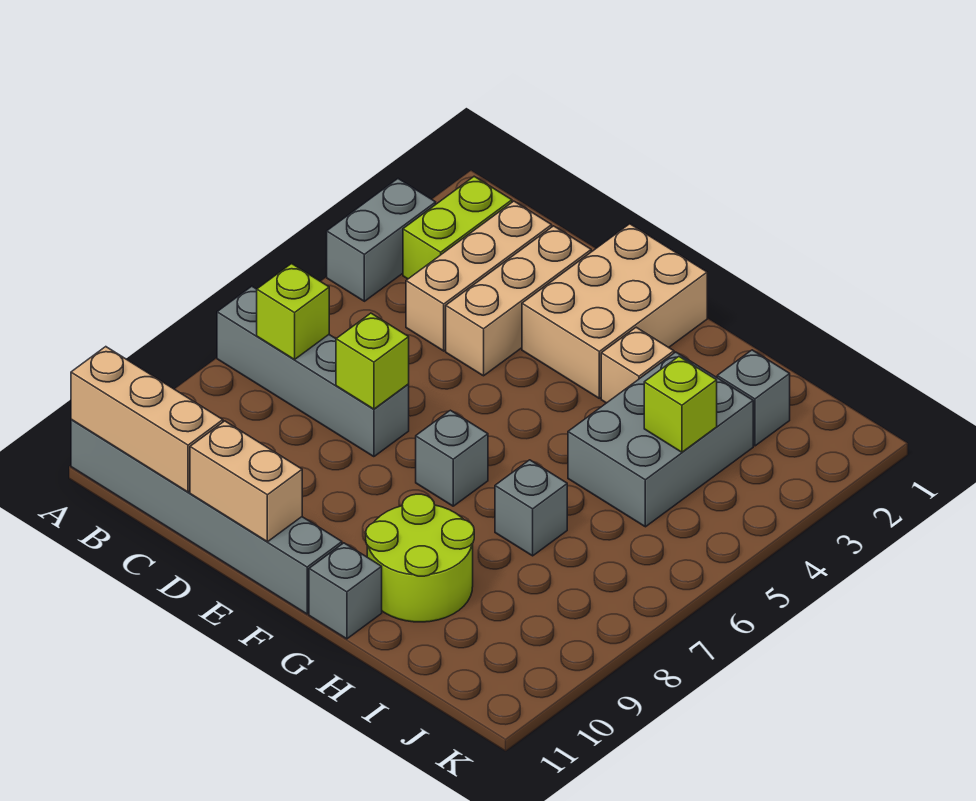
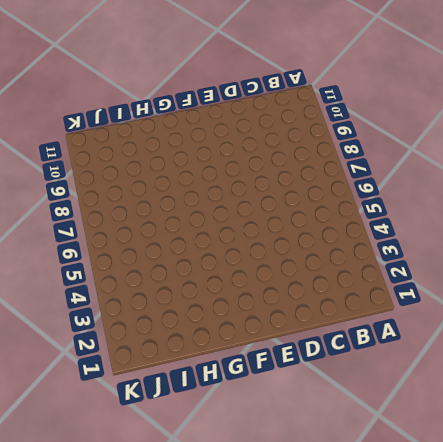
none -> grey 1x2 brick [327,179,436,301]
none -> grey 1x4 brick [217,286,409,457]
none -> grey 1x6 brick [71,419,342,614]

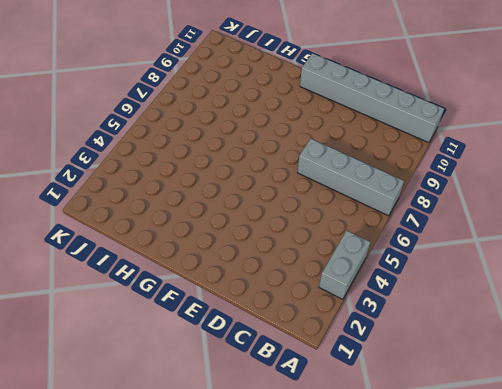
none -> lime 1x2 brick [403,176,512,279]
none -> tan 1x3 brick [406,201,552,351]
none -> tan 1x3 brick [446,226,591,376]

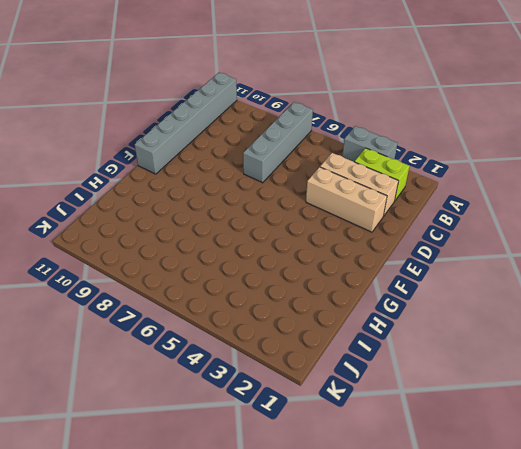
none -> tan 2x3 brick [522,224,707,398]
none -> grey 1x1 brick [416,410,488,506]
none -> tan 1x1 brick [601,327,674,403]

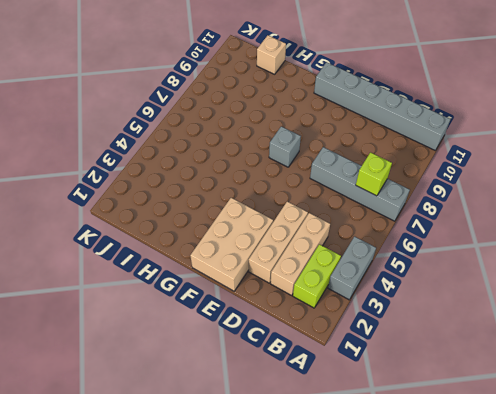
tan 1x1 brick [257,35,286,74] -> tan 1x1 brick moved to [601,327,674,403]
none -> lime 2x2 round brick [366,494,474,622]
none -> grey 1x1 brick [309,543,382,639]
none -> grey 2x3 brick [568,352,753,527]

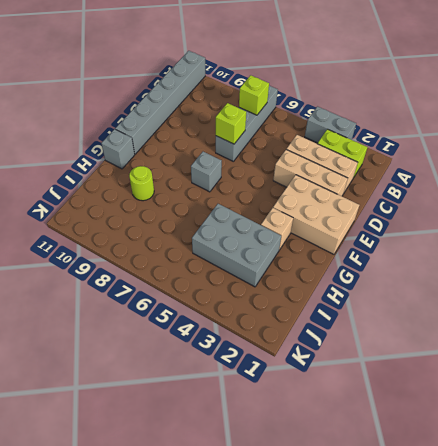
lime 1x1 round brick [129,166,154,201] -> lime 2x2 round brick [366,494,474,622]
none -> grey 1x1 brick [495,460,567,556]
none -> grey 1x1 brick [717,350,790,446]
none -> tan 1x3 brick [71,347,223,492]

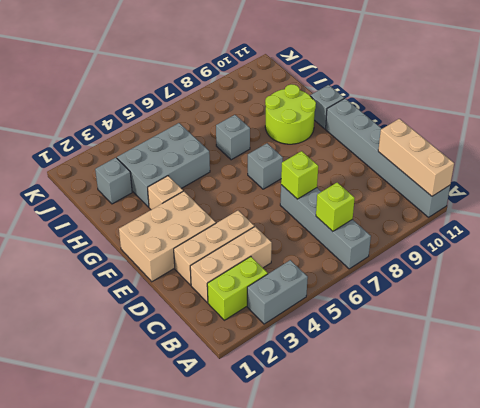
none -> tan 1x2 brick [190,421,302,542]
none -> lime 1x1 brick [644,357,717,452]

